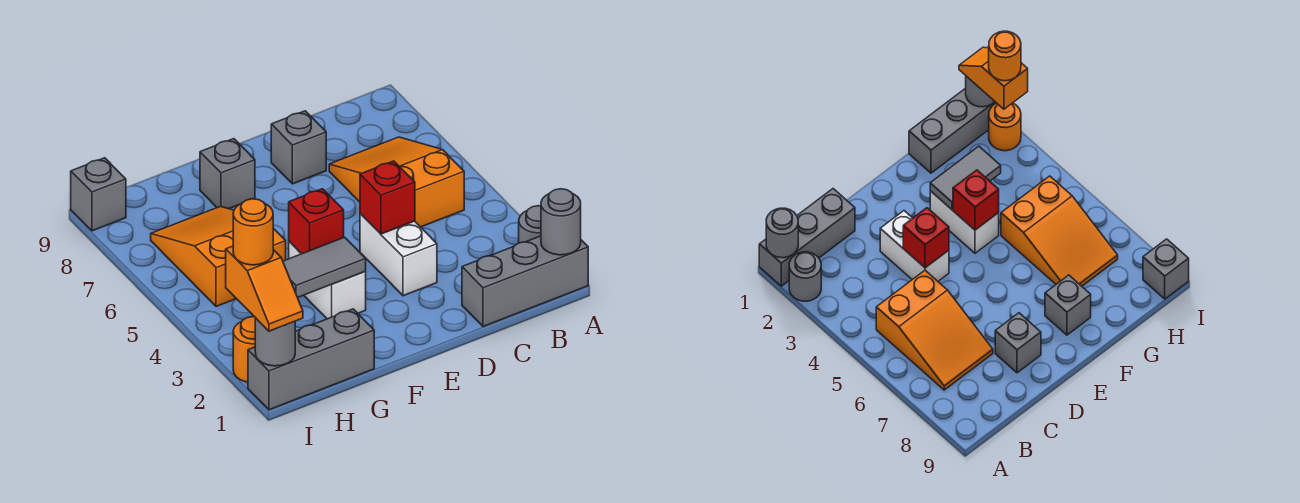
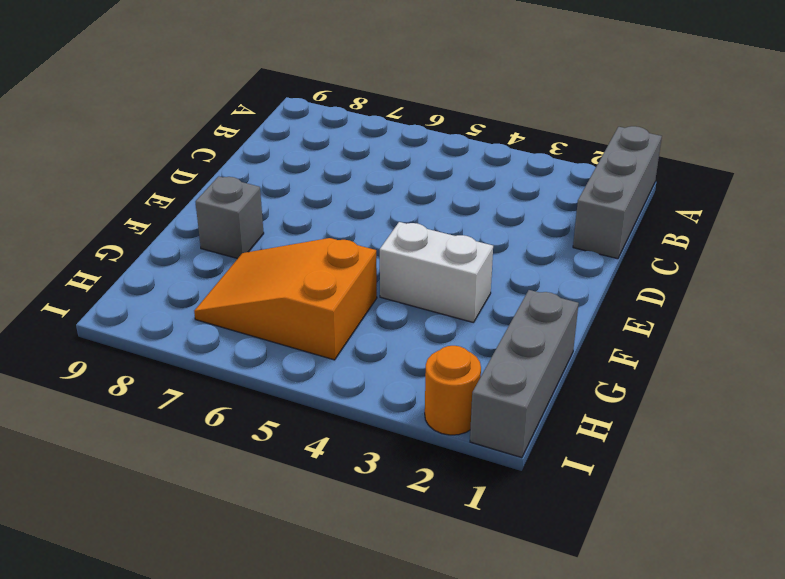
none -> grey 1x1 round brick [519,206,541,243]
none -> orange 2x3 slope [329,137,464,227]
none -> white 1x2 brick [360,214,437,296]

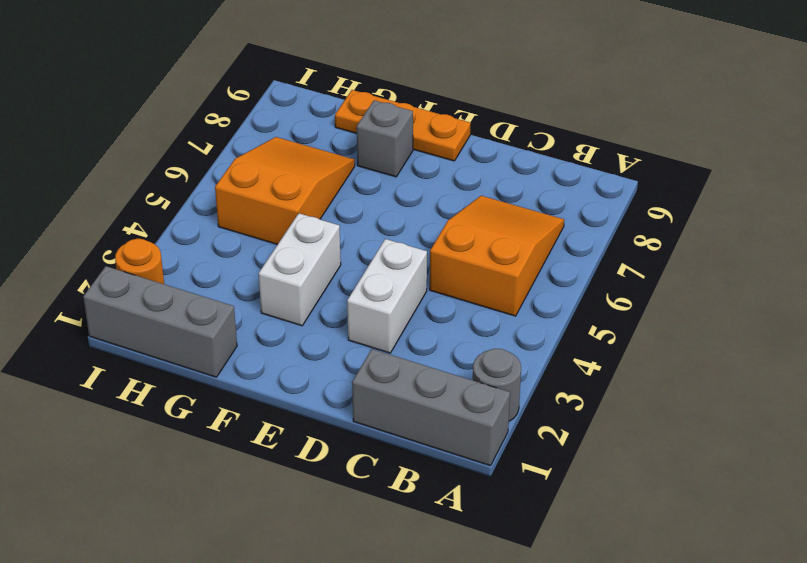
orange 1x3 plate [335,90,471,161] -> none
none -> grey 1x1 brick [271,111,326,184]
none -> grey 1x1 brick [71,158,126,231]
none -> grey 1x1 round brick [541,189,581,255]

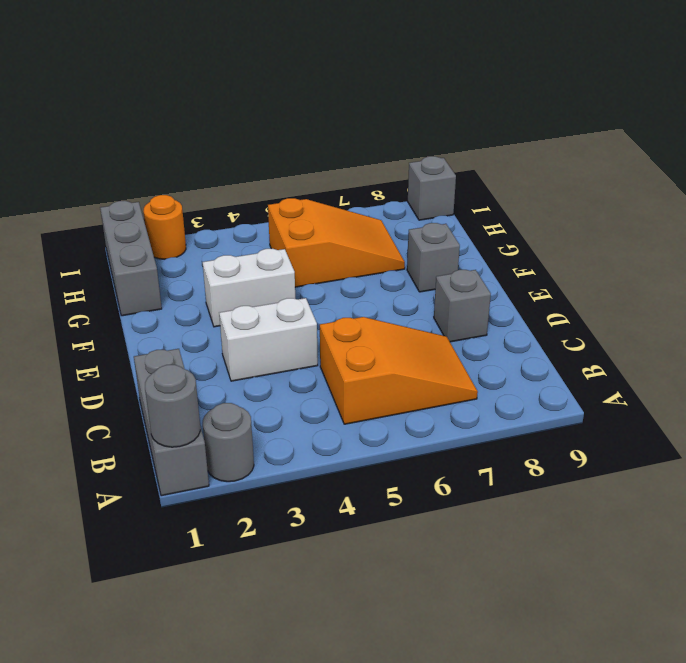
none -> red 1x1 brick [360,161,415,234]
none -> grey 1x2 tile [283,237,366,298]
none -> red 1x1 brick [289,189,344,254]

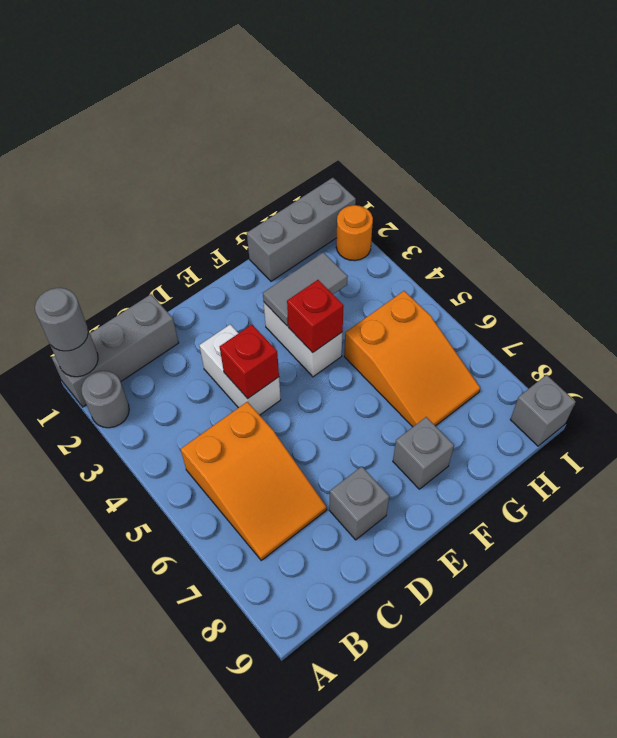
grey 1x1 round brick [35,288,88,351] -> grey 1x1 round brick moved to [255,318,295,366]
none -> orange 1x2 slope [226,246,303,331]
none -> orange 1x1 round brick [233,199,273,265]

